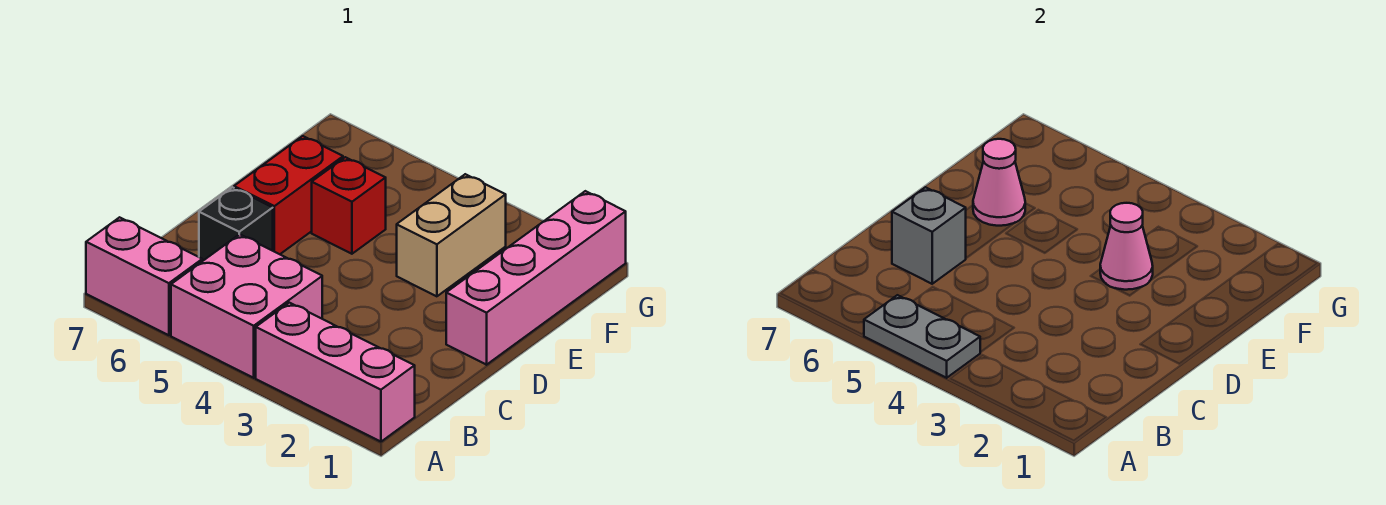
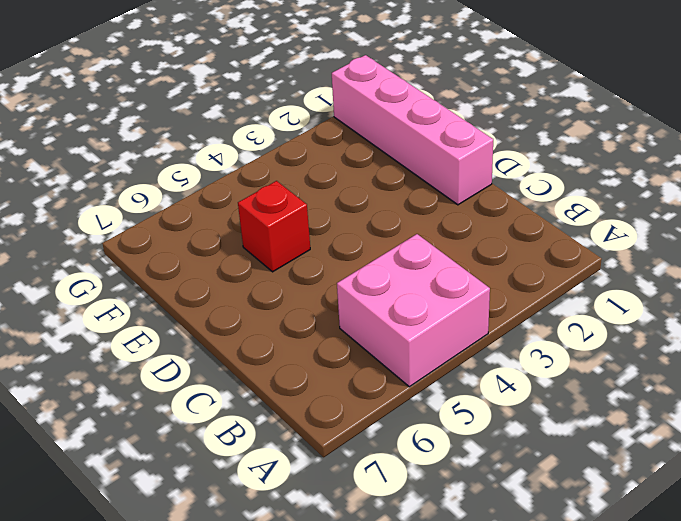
none -> pink 1x3 brick [256,303,415,442]
none -> pink 1x2 brick [86,217,202,335]
none -> black 1x1 brick [199,187,273,261]

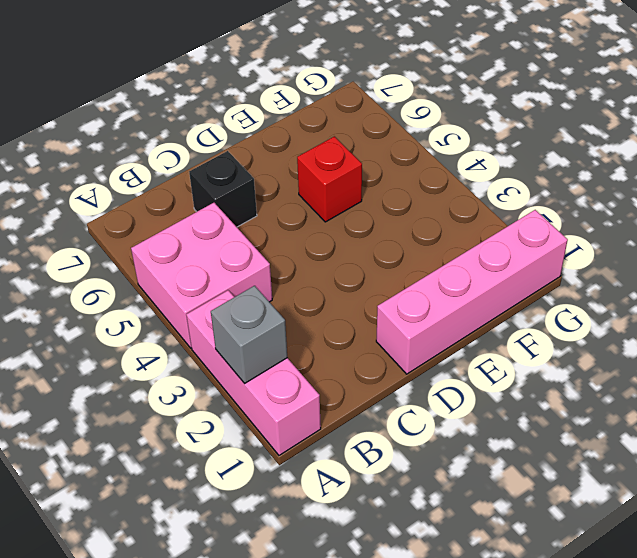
grey 1x1 brick [211,286,287,383] -> grey 1x1 brick moved to [892,187,966,284]
none -> pink 1x2 brick [86,217,202,335]
none -> red 1x2 brick [234,136,343,254]
none -> tan 1x2 brick [397,174,506,296]

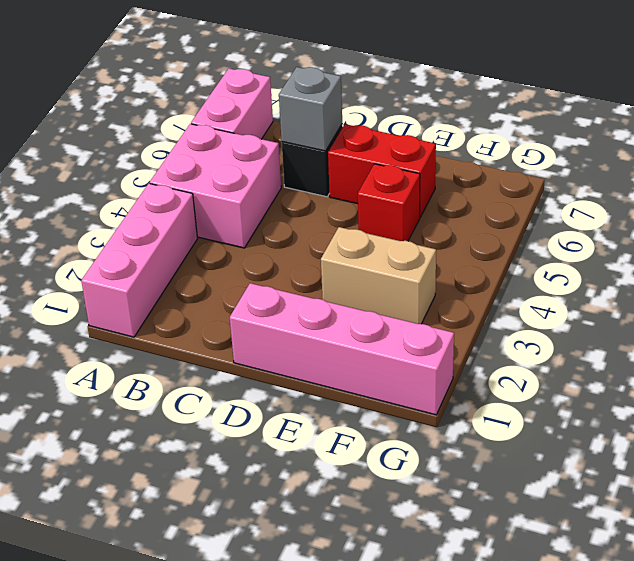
none -> grey 1x2 plate [864,295,980,378]
none -> pink 1x1 cone [1100,203,1153,290]
none -> pink 1x1 cone [973,139,1025,226]

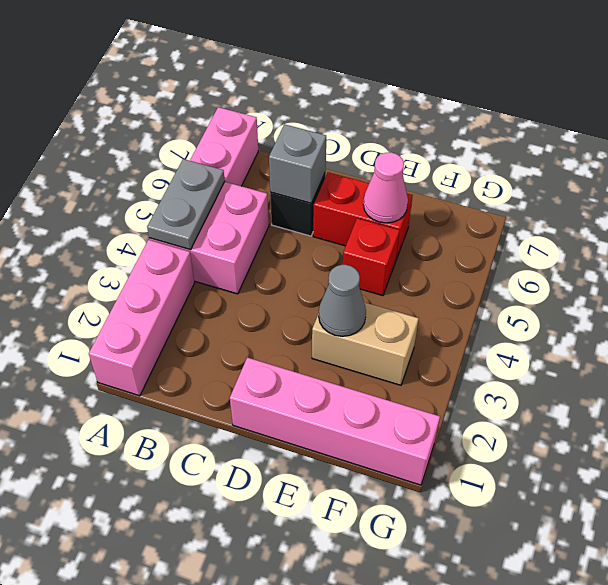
grey 1x1 cone [319,265,366,336] -> pink 1x1 cone [1100,203,1153,290]

